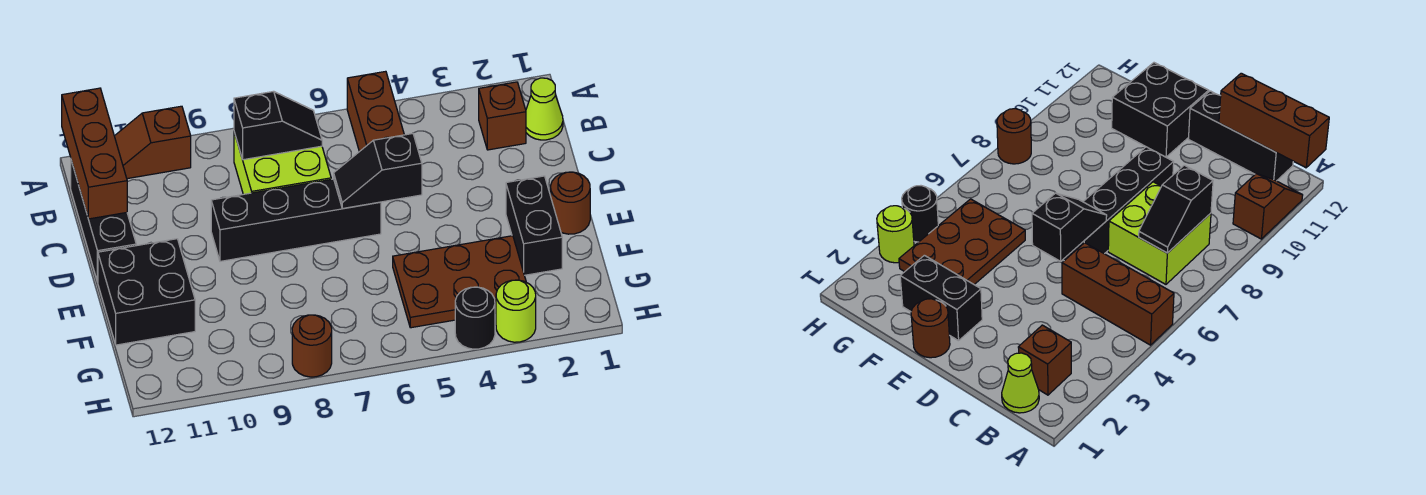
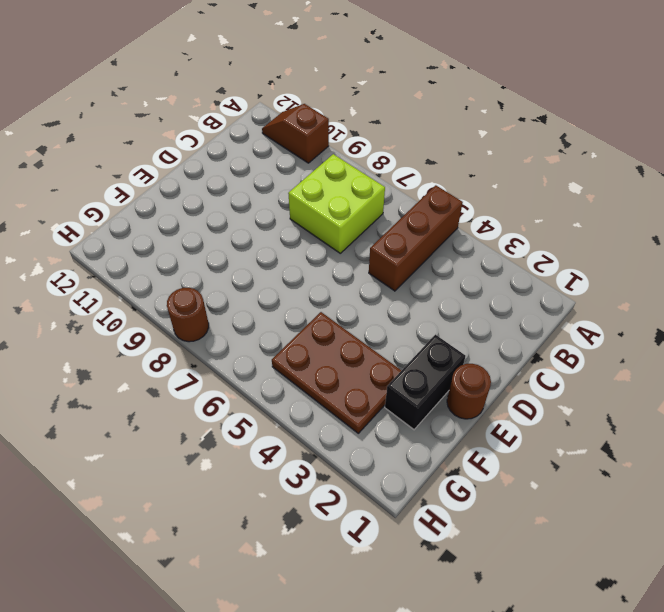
none -> lime 1x1 cone [526,78,563,140]
none -> brown 1x1 brick [479,82,526,150]
none -> black 1x3 brick [71,161,136,282]

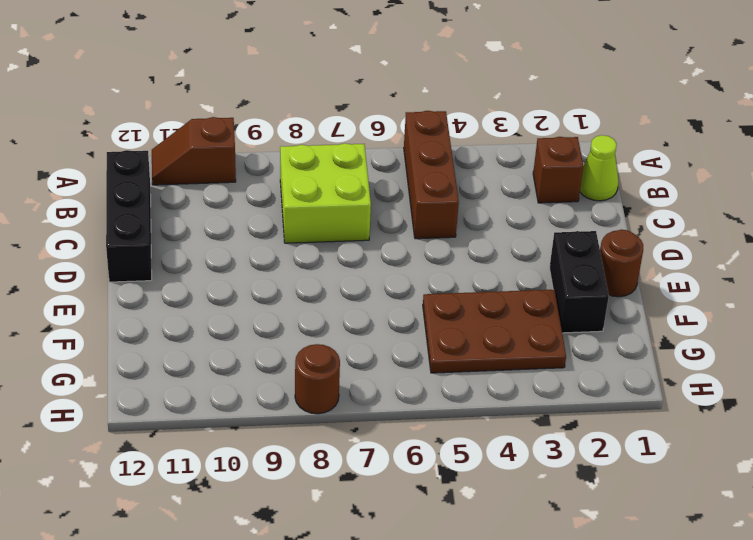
none -> black 1x4 brick [211,179,381,261]
none -> black 2x2 brick [98,239,195,345]
none -> lime 1x1 round brick [496,280,536,342]

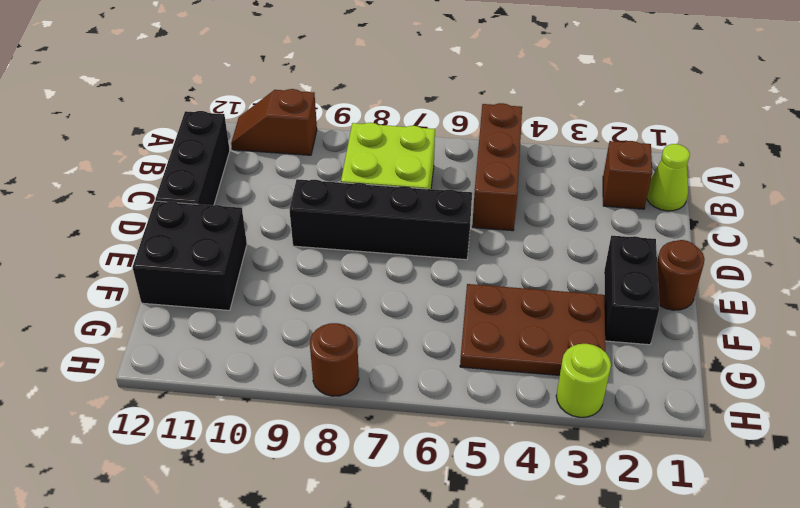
none -> black 1x1 round brick [455,287,495,349]
none -> brown 1x3 brick [62,88,127,219]
none -> black 1x2 slope [234,91,322,160]

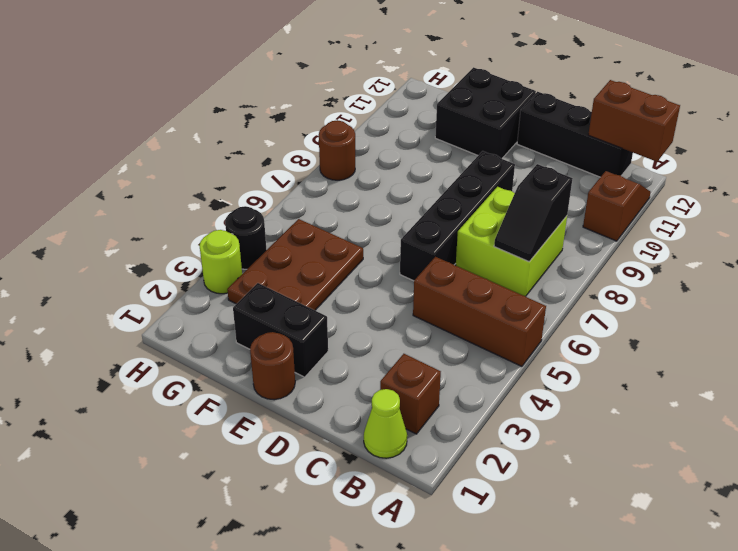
brown 1x2 brick [588,80,680,162] -> brown 1x3 brick [62,88,127,219]
none -> black 1x2 slope [334,133,422,209]

